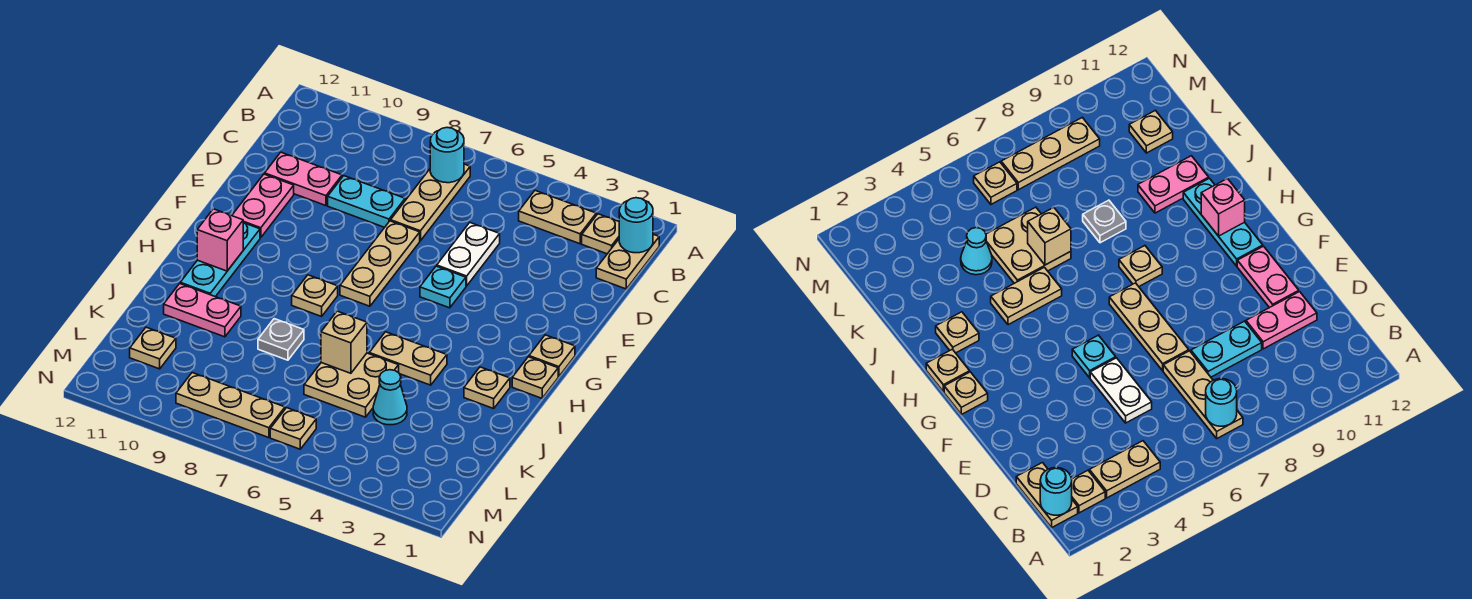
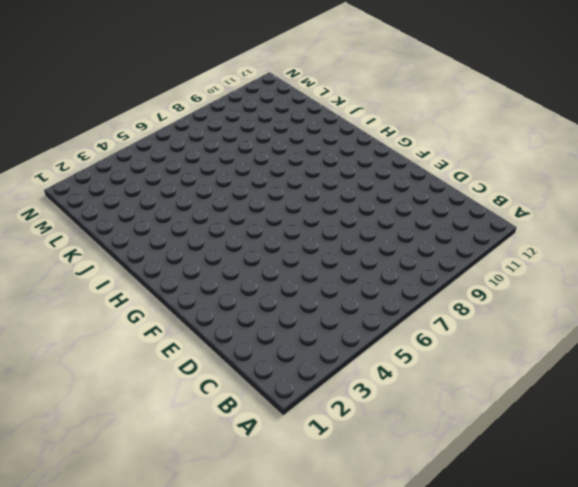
none -> tan 1x2 plate [596,234,659,289]
none -> tan 1x1 plate [582,214,619,254]
none -> tan 1x2 plate [519,191,596,244]

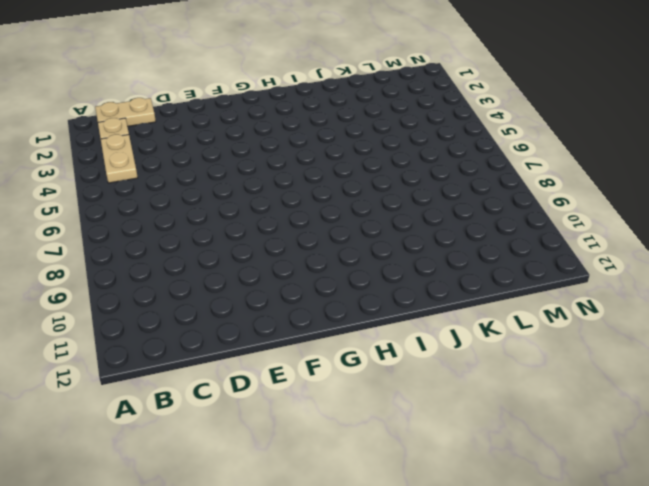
none -> tan 1x3 plate [391,164,470,241]
none -> white 1x2 plate [437,223,500,286]
none -> cyan 1x2 plate [328,176,405,227]

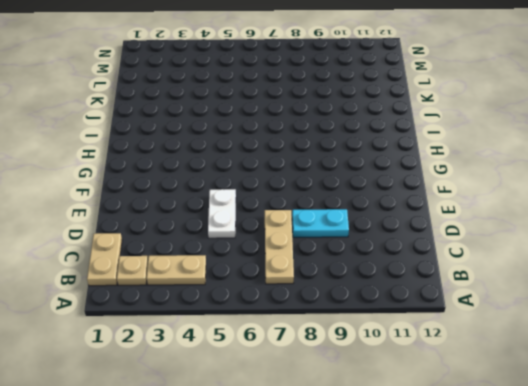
none -> pink 1x2 plate [265,152,342,206]
none -> tan 1x3 plate [340,221,420,306]
none -> pink 1x2 plate [232,174,294,238]

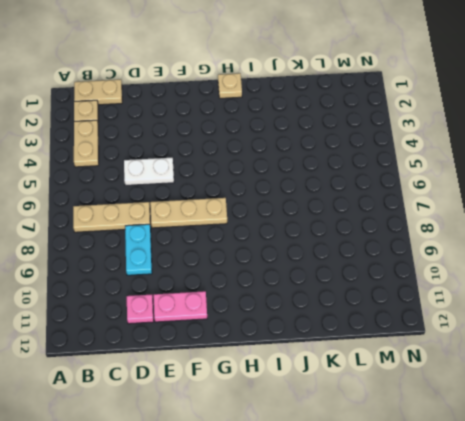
pink 1x1 plate [127,295,154,324] -> pink 1x2 plate [265,152,342,206]
none -> cyan 1x1 plate [420,266,466,308]
none -> tan 1x1 plate [529,335,575,377]
none -> cyan 1x3 plate [180,223,260,297]

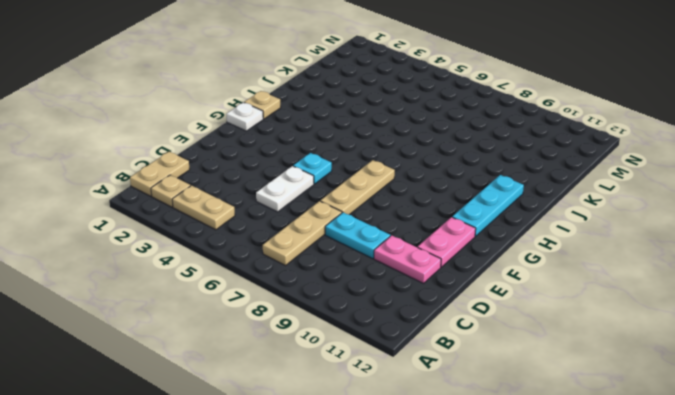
white 1x1 plate [226,102,263,131] -> tan 1x1 plate [529,335,575,377]
none -> tan 1x1 plate [292,275,338,316]
none -> tan 1x1 plate [464,367,510,409]
none -> tan 1x2 plate [369,332,447,385]

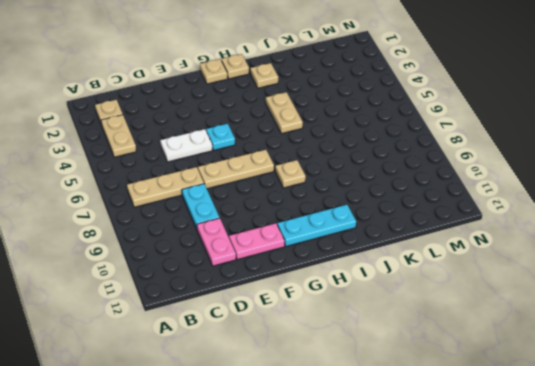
none -> tan 1x2 plate [596,234,659,289]
none -> tan 2x2 plate [304,353,399,417]
none -> grey 1x1 plate [258,319,304,360]

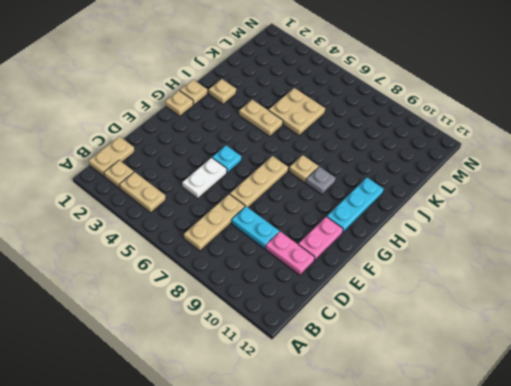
grey 1x1 plate [306,167,336,195] -> grey 1x1 plate moved to [258,319,304,360]
none -> pink 1x2 plate [164,284,241,337]
none -> cyan 1x1 cone [373,370,407,425]
none -> tan 1x1 plate [130,327,176,369]

